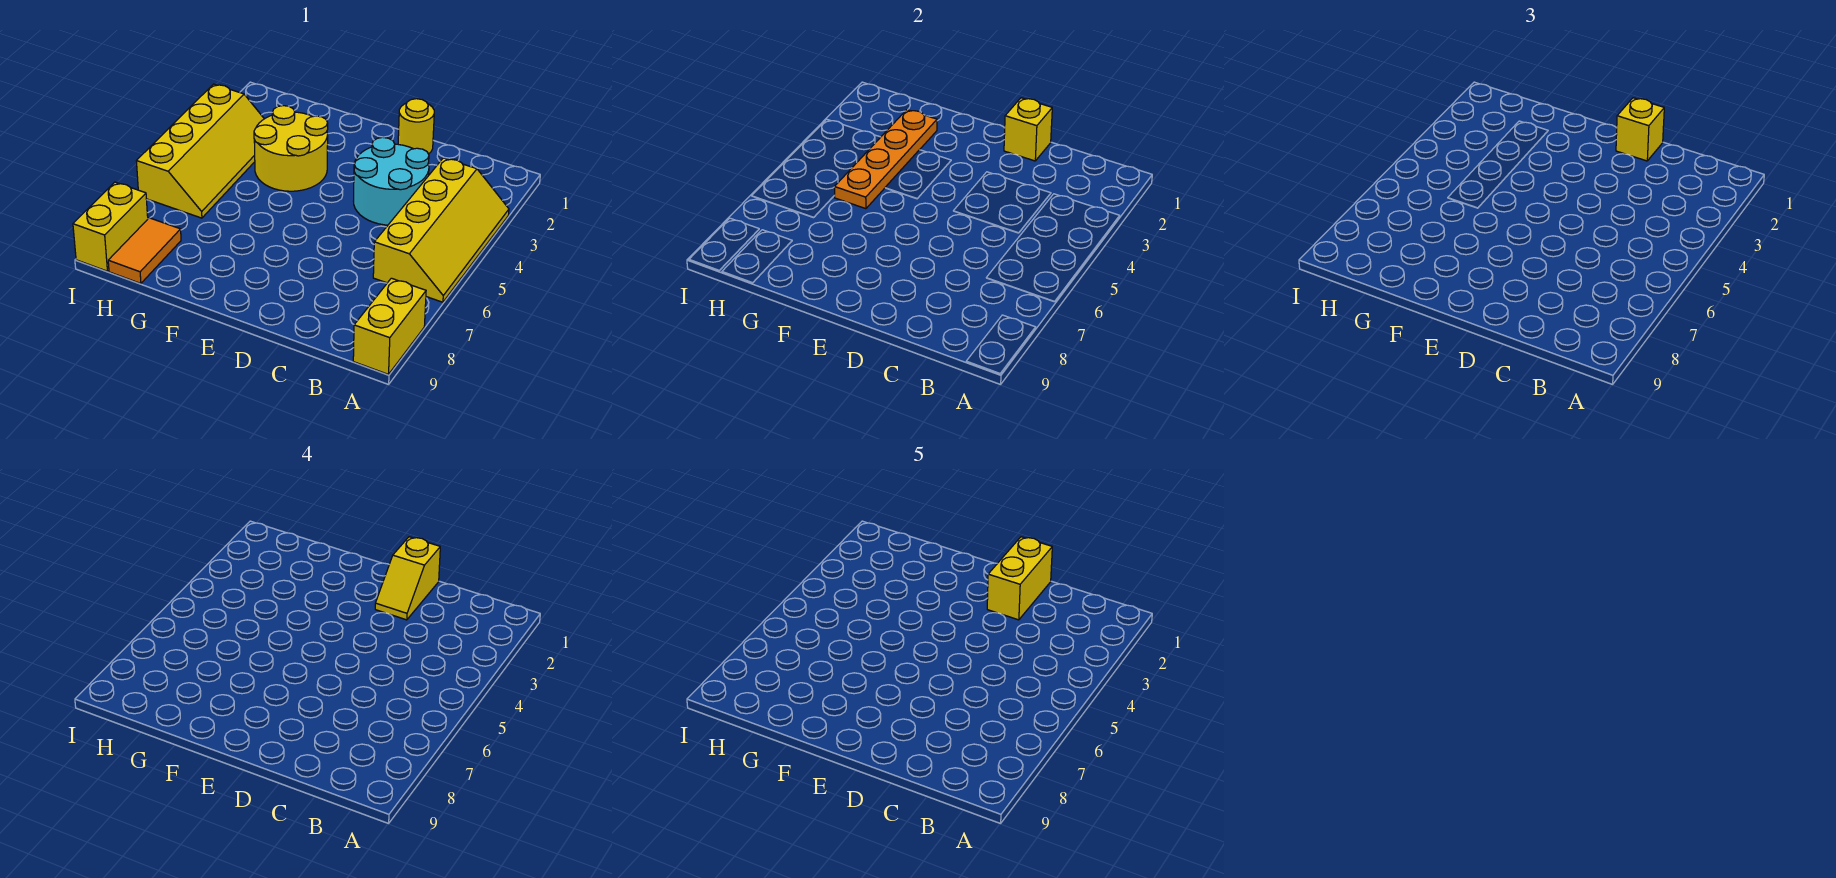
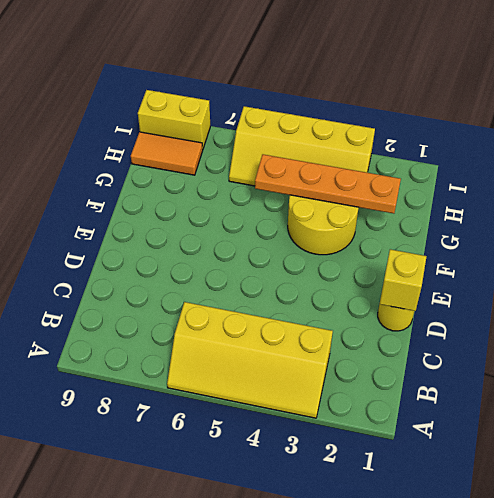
none -> yellow 1x2 brick [353,278,426,374]
none -> cyan 2x2 round brick [354,137,429,225]
none -> yellow 1x1 brick [1616,98,1664,161]

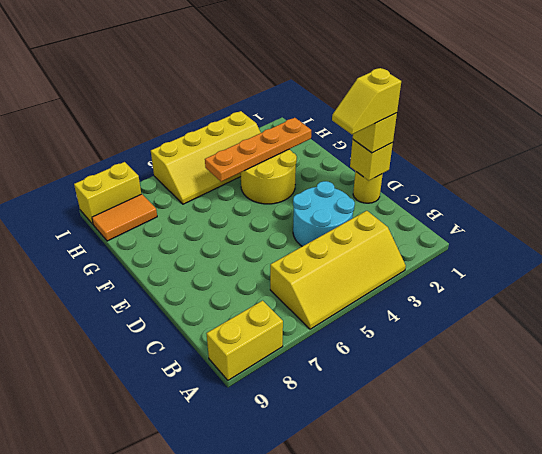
none -> yellow 1x2 brick [987,537,1052,620]

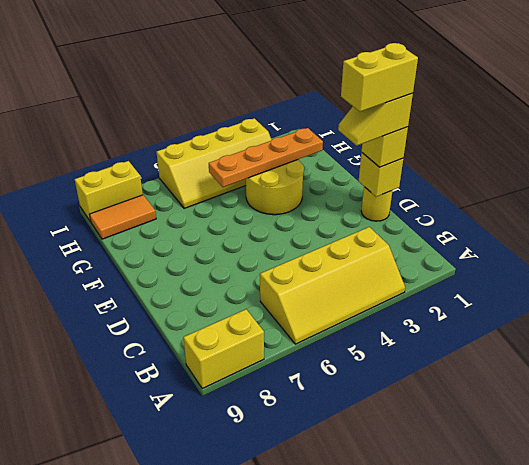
none -> cyan 2x2 round brick [354,137,429,225]

